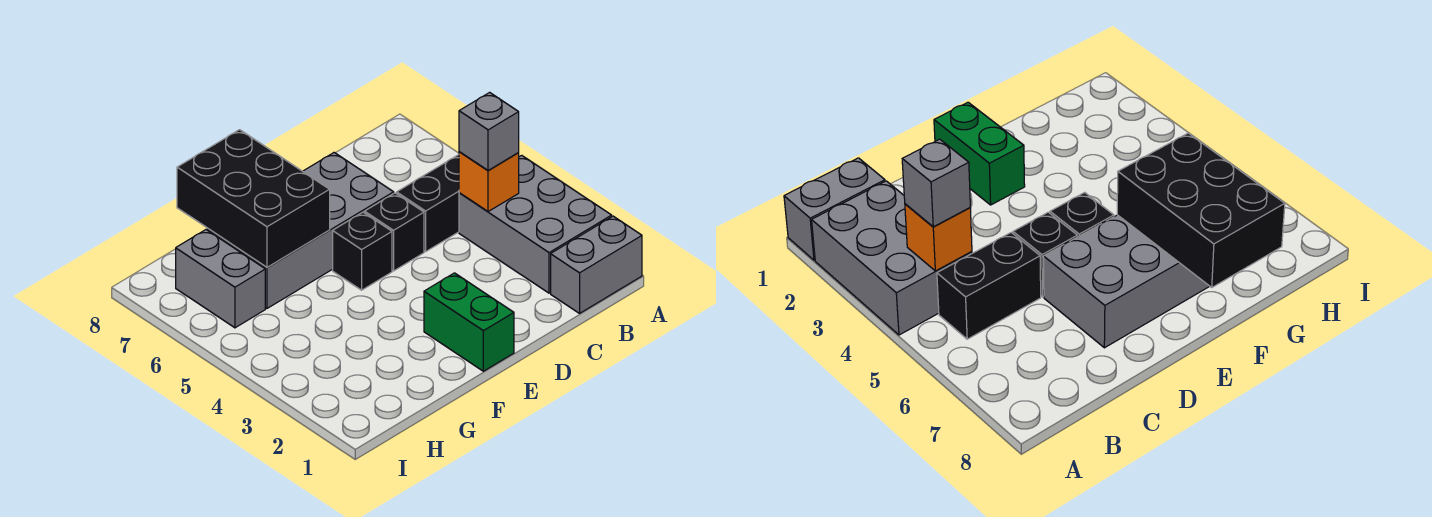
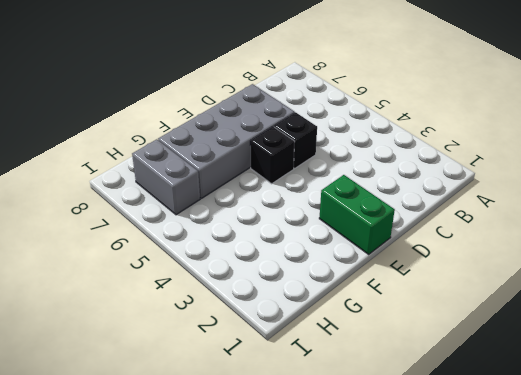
none -> grey 1x2 brick [551,216,642,313]
none -> grey 2x3 brick [459,155,612,293]

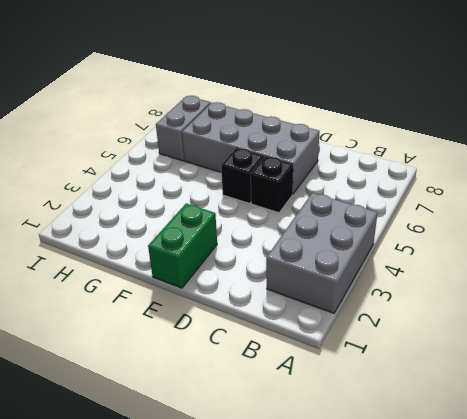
none -> grey 1x2 brick [551,216,642,313]
none -> black 1x2 brick [397,155,459,252]

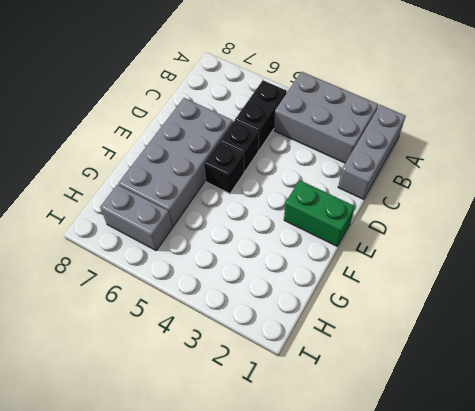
grey 1x3 brick [338,105,406,199] -> grey 1x2 brick [551,216,642,313]
none -> orange 1x1 brick [459,152,519,212]
none -> black 2x3 brick [177,130,330,267]

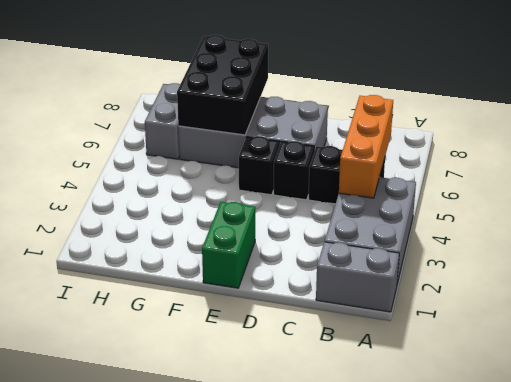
orange 1x3 brick [339,95,393,198] -> orange 1x1 brick [459,152,519,212]
none -> grey 1x1 brick [459,92,519,170]

